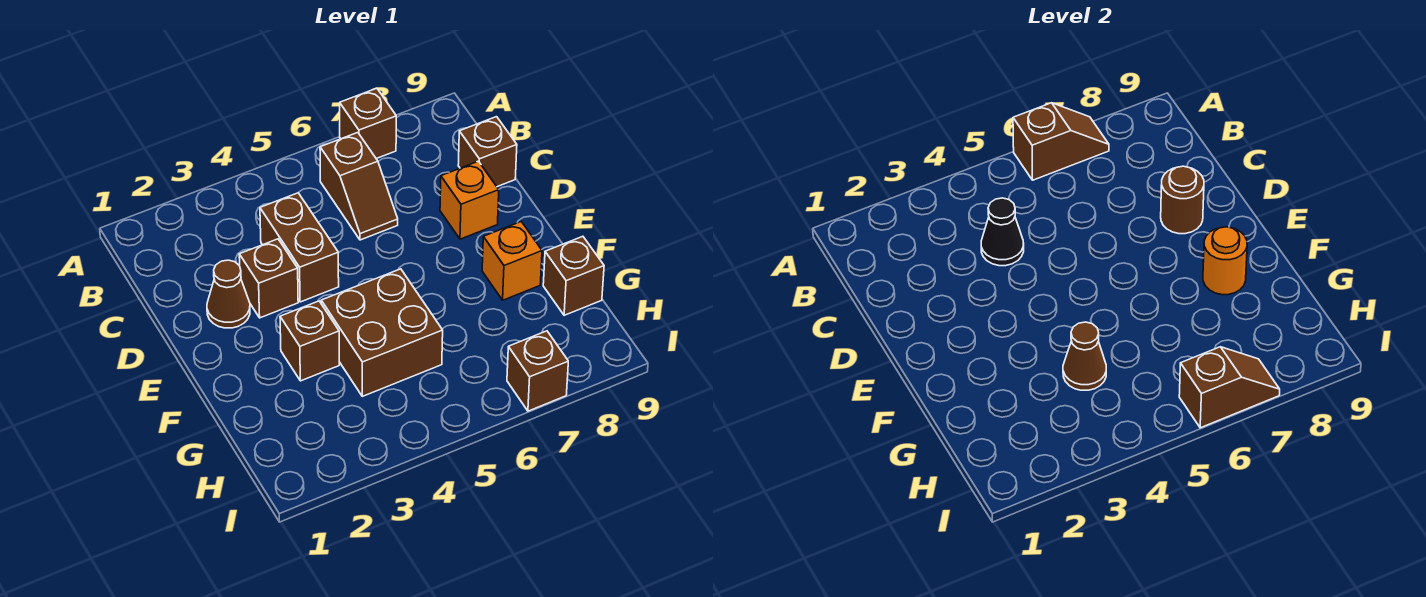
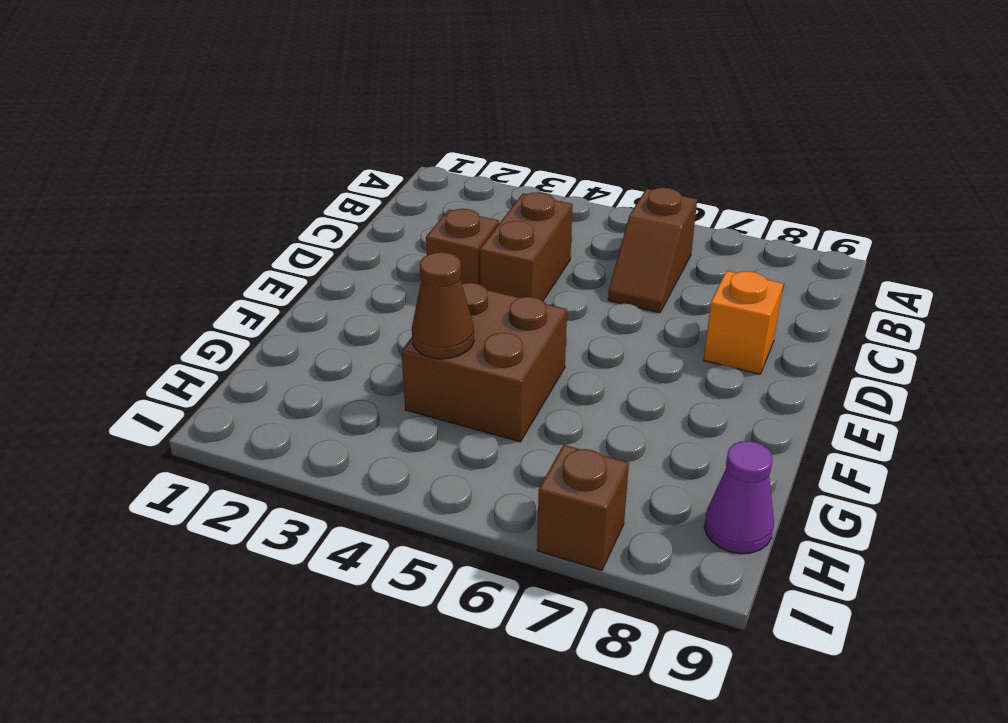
purple 1x1 cone [704,441,774,554] -> none
none -> brown 1x1 brick [340,88,396,159]
none -> brown 1x1 brick [458,117,517,187]
none -> brown 1x1 cone [207,260,250,328]

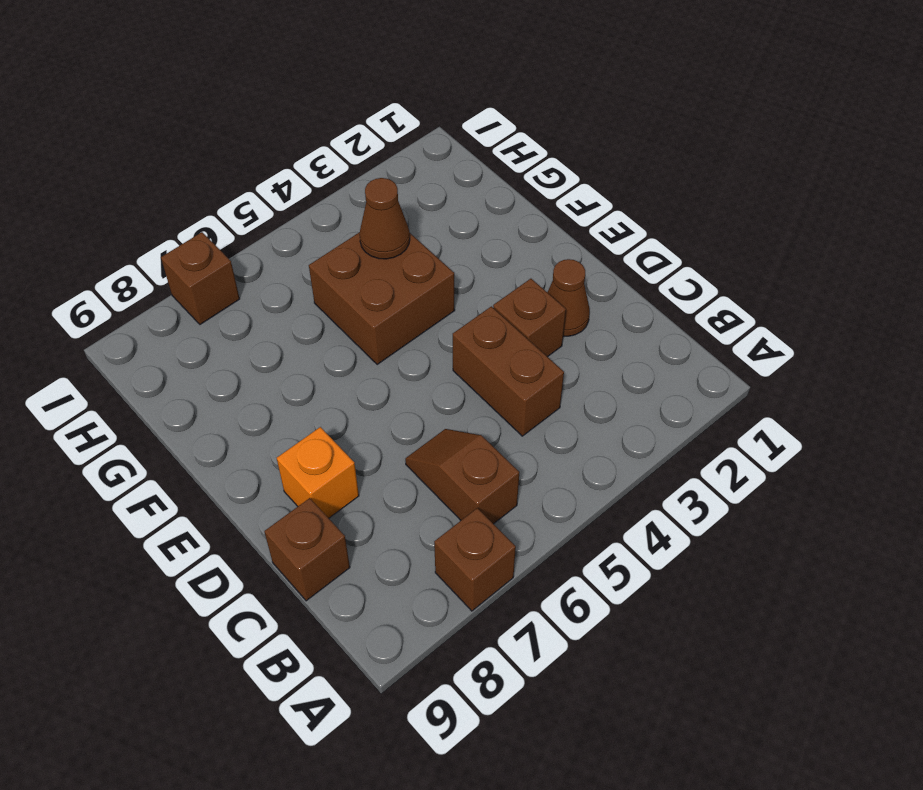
none -> brown 1x1 brick [280,301,339,381]
none -> orange 1x1 brick [482,222,542,300]
none -> brown 1x1 brick [543,236,604,315]

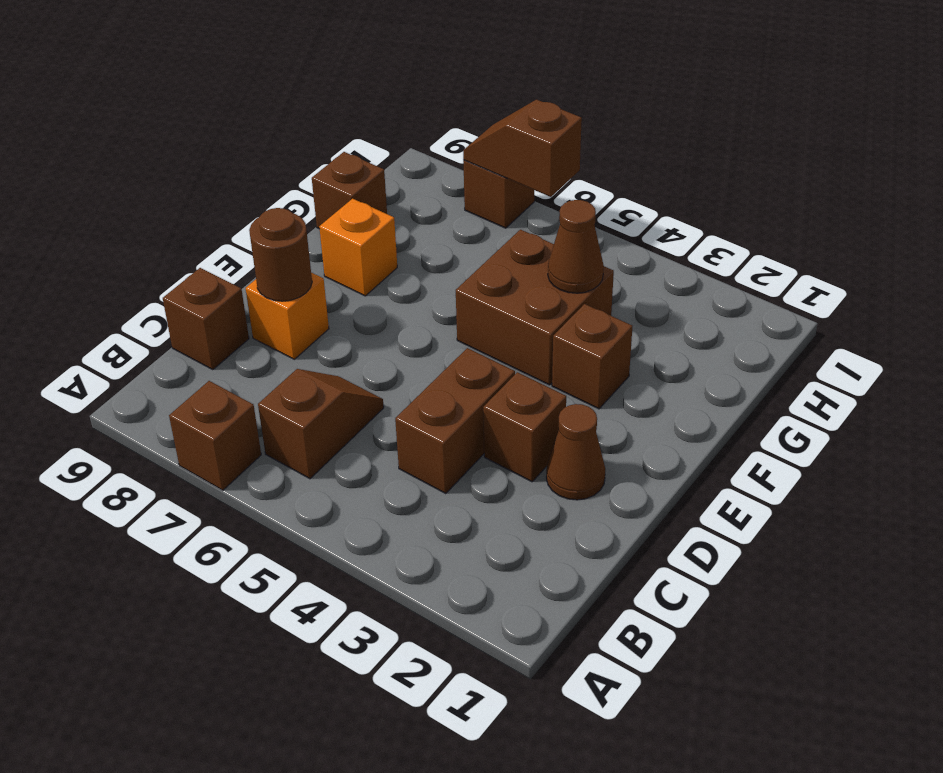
none -> brown 1x2 slope [1013,103,1109,180]
none -> black 1x1 cone [981,198,1024,266]
none -> orange 1x1 round brick [1203,227,1247,295]

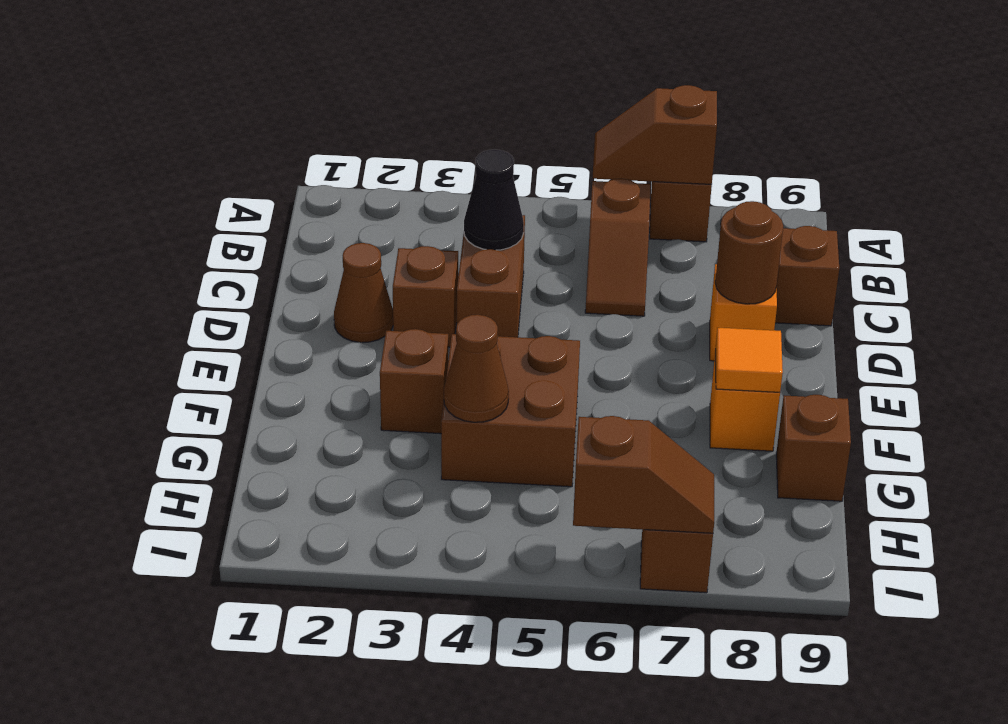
brown 1x2 slope [593,85,717,184] -> brown 1x2 slope turned to [1013,103,1109,180]
orange 1x1 tile [716,328,783,392] -> orange 1x1 round brick [1203,227,1247,295]

